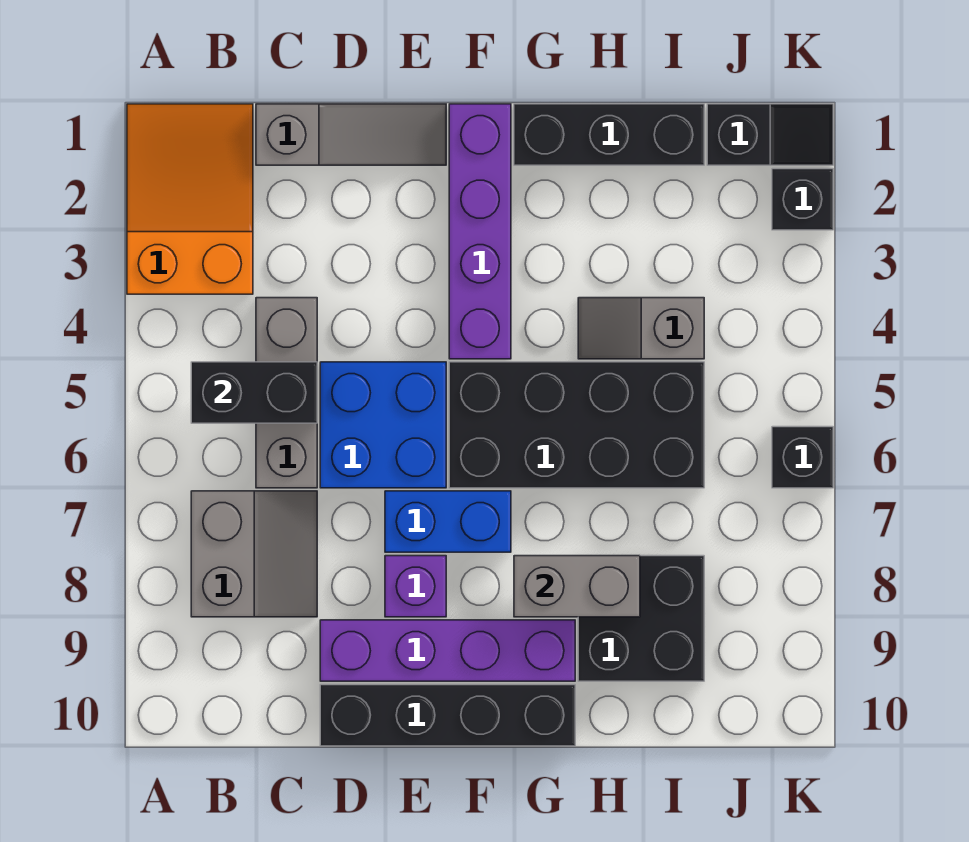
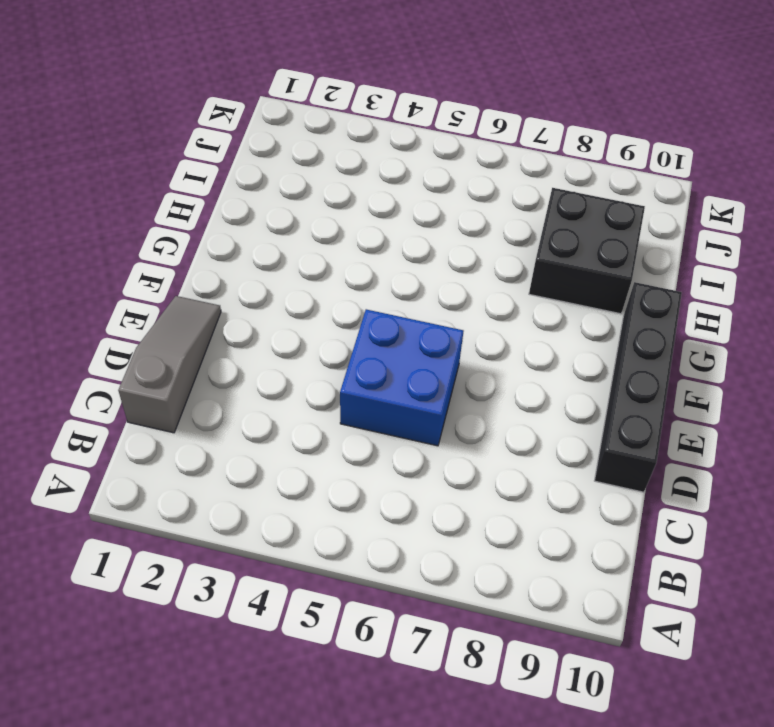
none -> orange 2x3 slope [127,104,253,294]
none -> grey 2x2 slope [191,491,317,617]
none -> grey 1x3 brick [256,298,317,488]

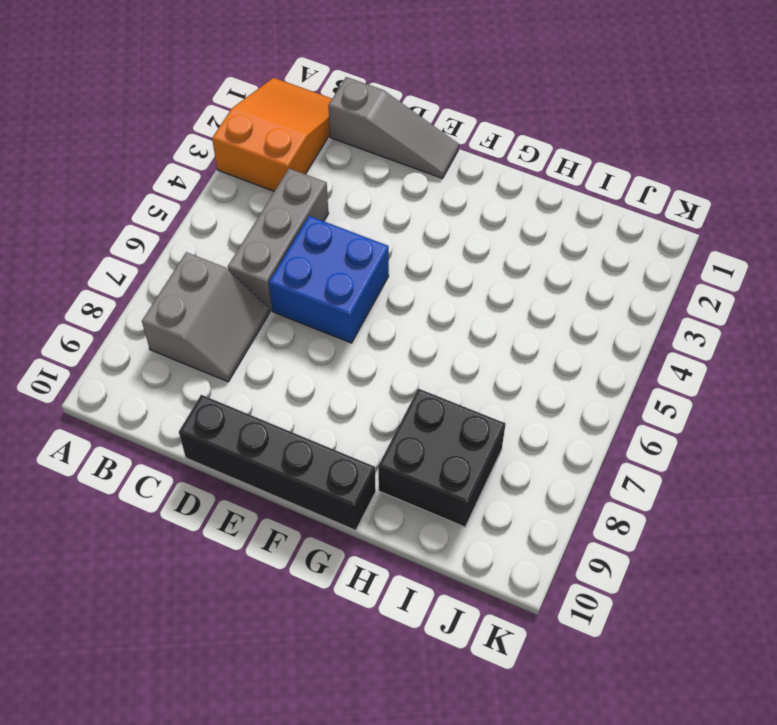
none -> purple 1x4 brick [320,620,575,681]
none -> blue 1x2 brick [385,491,511,552]
none -> purple 1x1 brick [385,556,446,617]

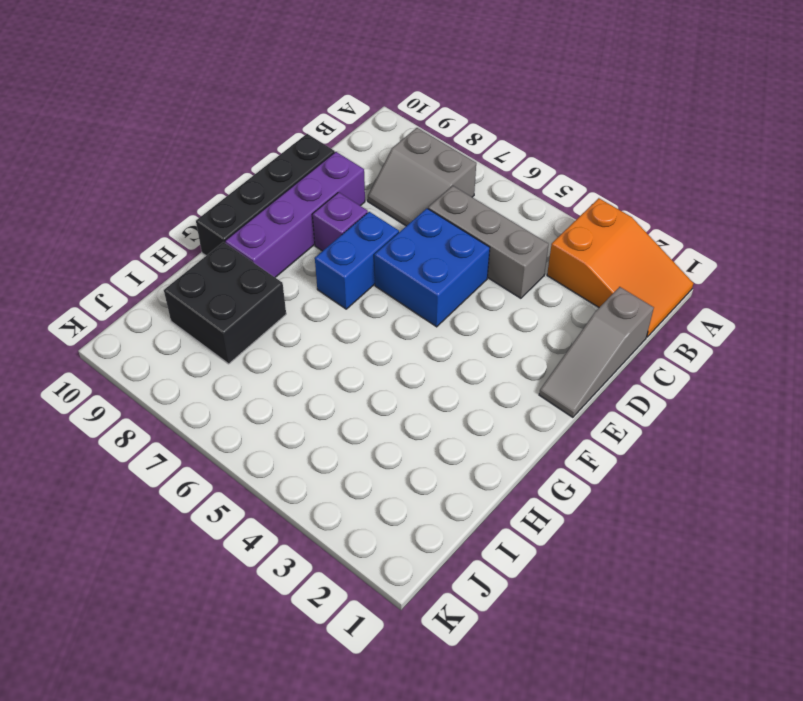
none -> purple 1x4 brick [449,104,511,359]
none -> black 2x4 brick [449,362,704,488]
none -> black 1x3 brick [514,104,704,165]

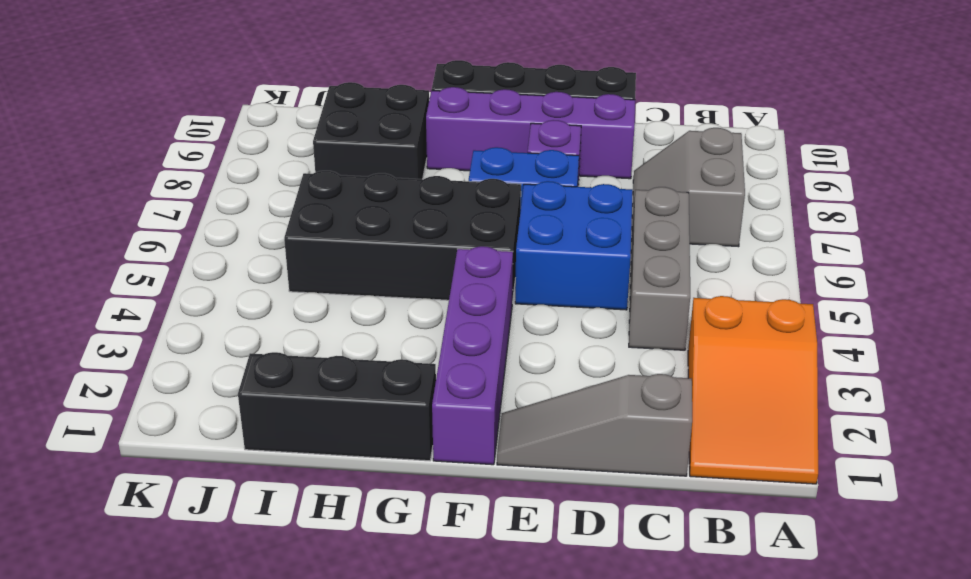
none -> grey 1x2 slope [578,298,704,359]
none -> black 1x2 slope [707,104,833,165]
none -> black 1x1 brick [772,169,833,230]

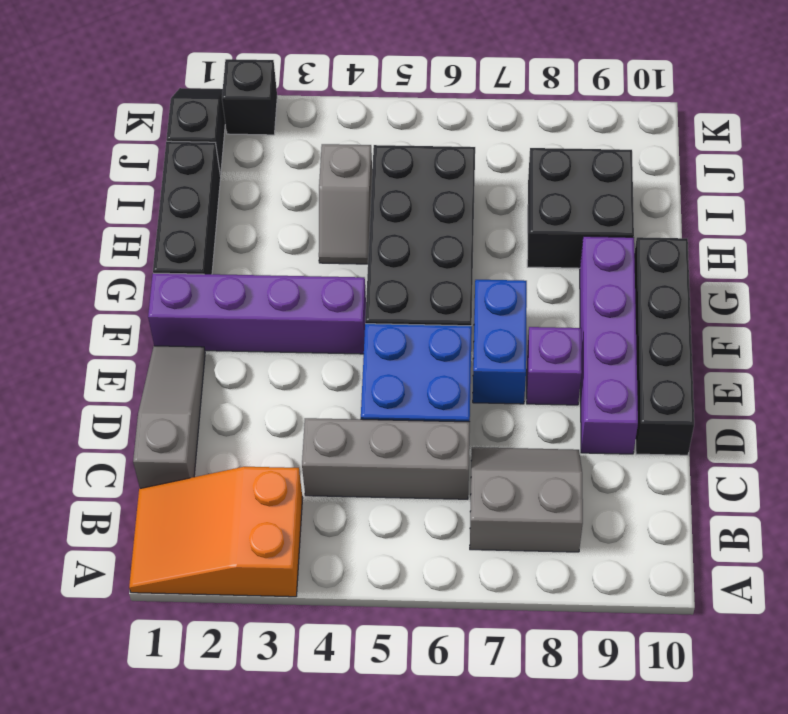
none -> black 1x1 brick [772,427,833,488]
none -> black 1x2 brick [191,362,317,423]
none -> grey 1x2 brick [514,556,640,617]

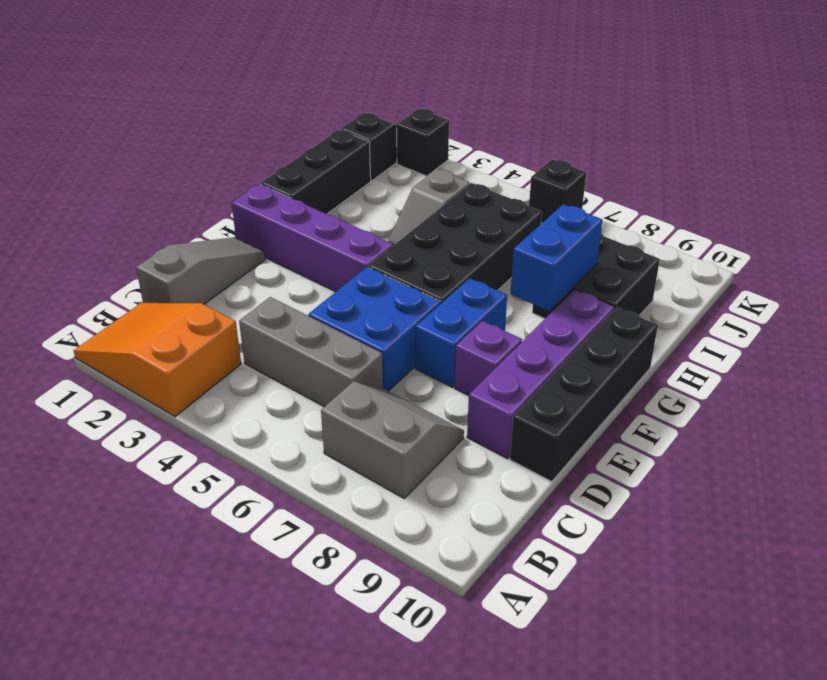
blue 1x2 brick [510,204,602,311] -> grey 1x2 brick [514,556,640,617]
none -> black 1x2 brick [191,362,317,423]

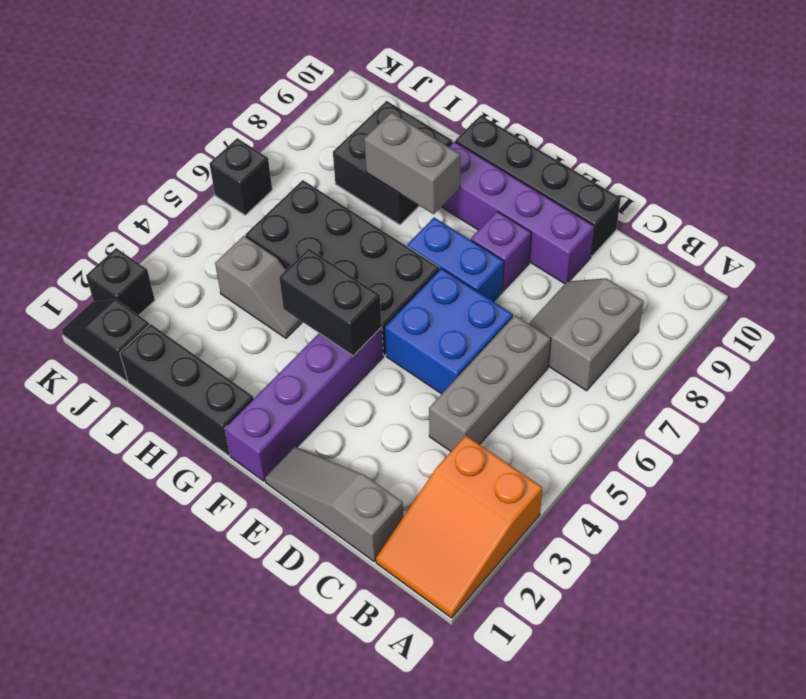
black 1x2 brick [279,248,382,356] -> black 1x2 brick moved to [191,362,317,423]

